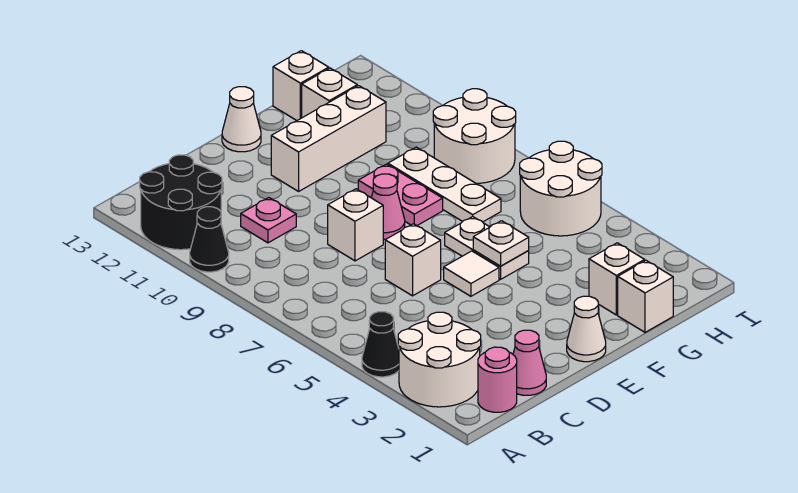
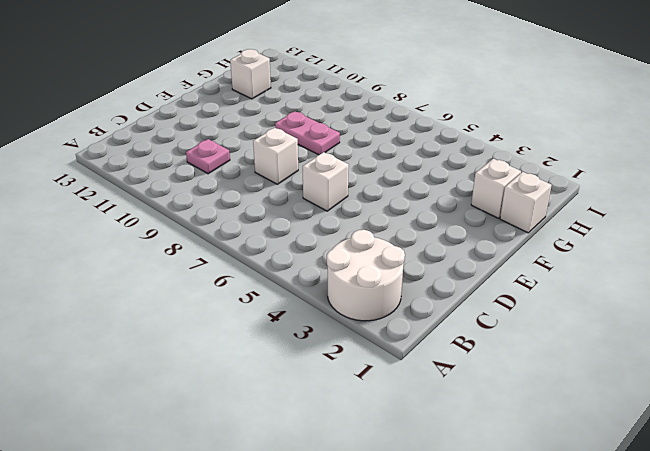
none -> black 1x1 cone [362,312,399,377]
none -> black 1x1 cone [190,207,229,272]
none -> black 2x2 round brick [140,155,222,250]

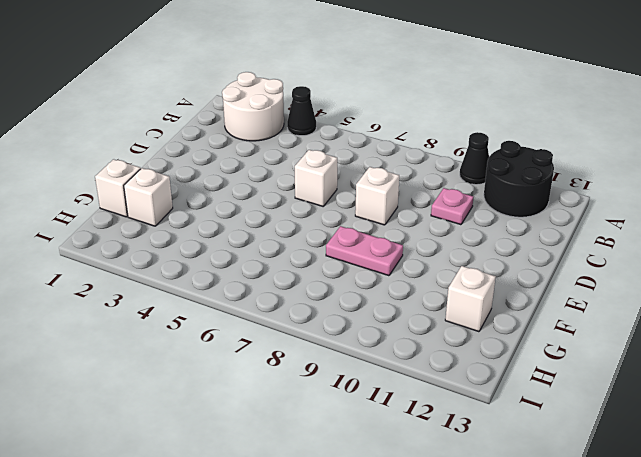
none -> pink 1x1 round brick [478,347,517,412]
none -> pink 1x1 cone [513,330,546,395]
none -> white 1x1 cone [567,296,606,362]

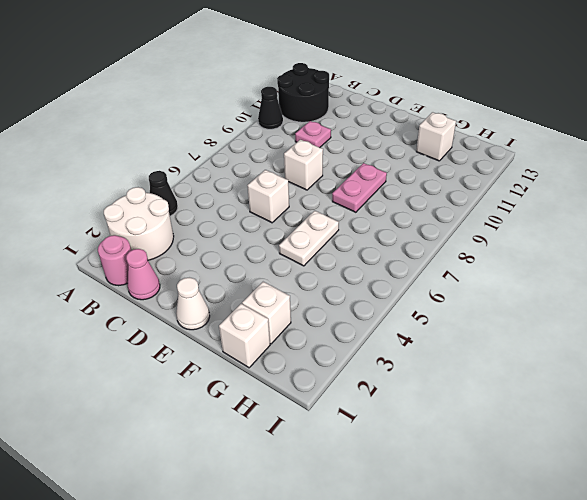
none -> white 1x1 tile [444,251,499,296]
none -> pink 1x1 cone [371,174,405,239]
none -> white 1x3 brick [271,86,386,191]

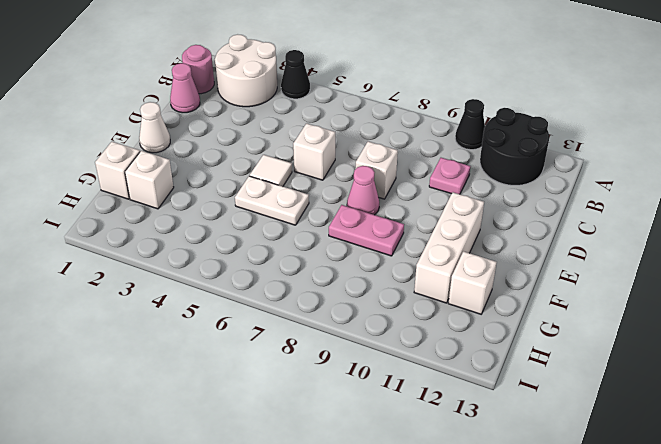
none -> white 1x1 cone [222,87,261,152]
none -> white 1x3 plate [388,147,501,222]
none -> white 1x1 brick [273,51,329,120]

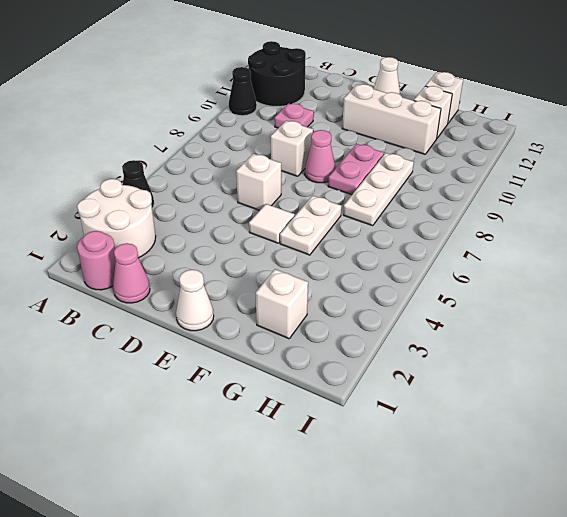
none -> white 1x1 brick [618,261,673,332]
none -> white 2x2 round brick [520,141,602,236]
none -> white 2x2 round brick [433,89,516,183]

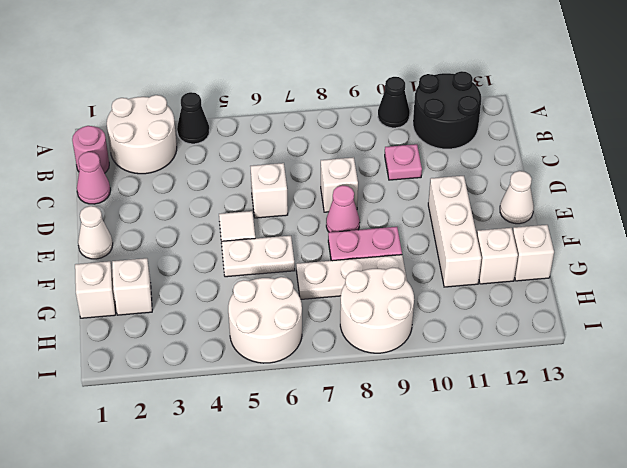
none -> white 1x1 plate [473,221,529,266]

